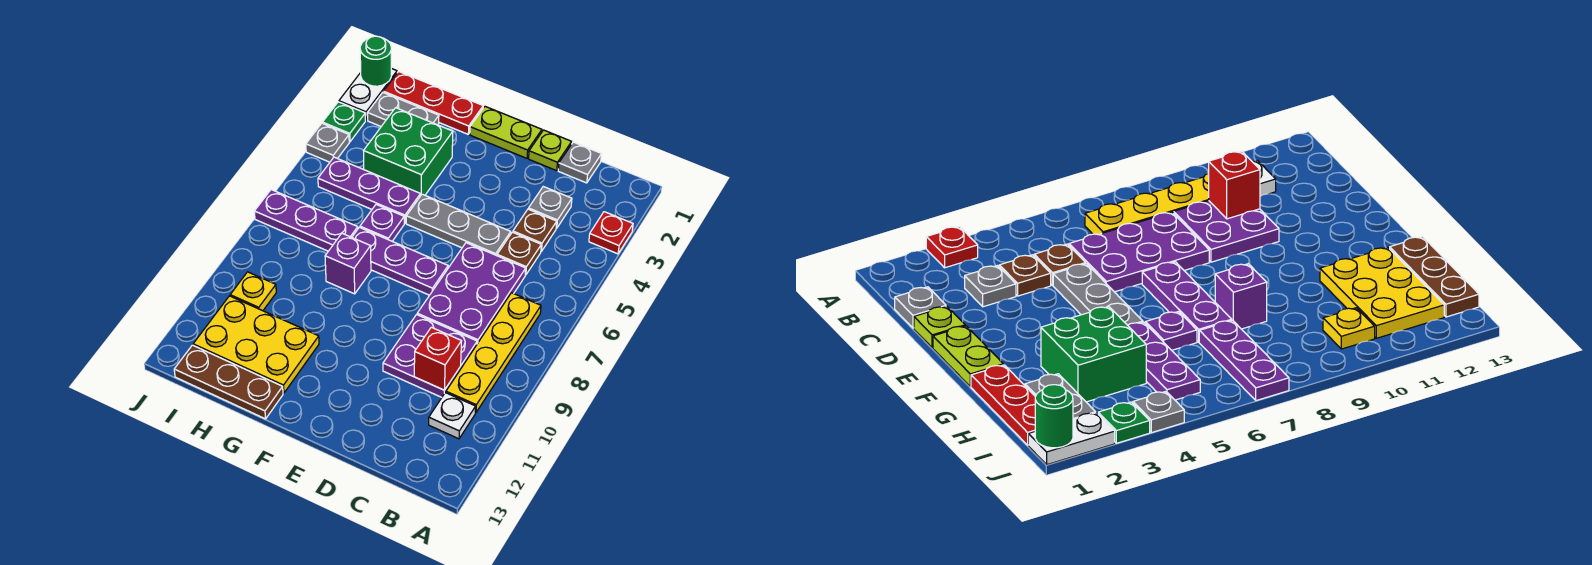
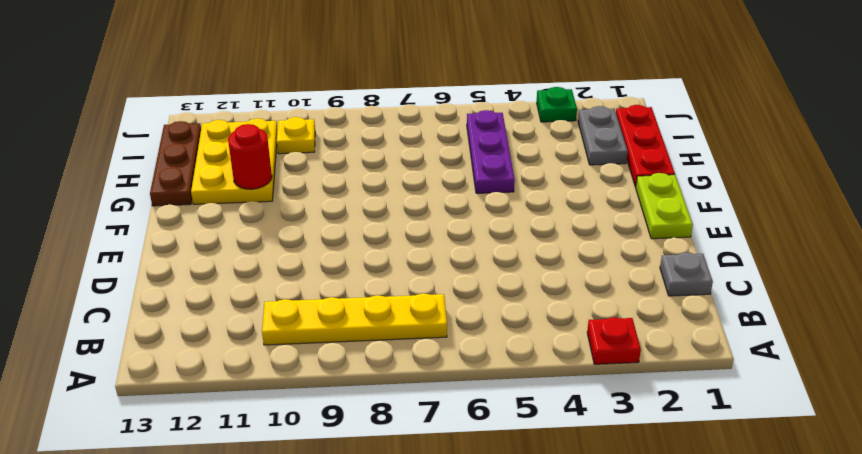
red 1x1 round brick [228,124,272,189] -> none
none -> white 1x1 plate [429,393,476,439]
none -> grey 1x1 plate [528,187,572,228]
none -> brown 1x1 plate [513,209,557,251]

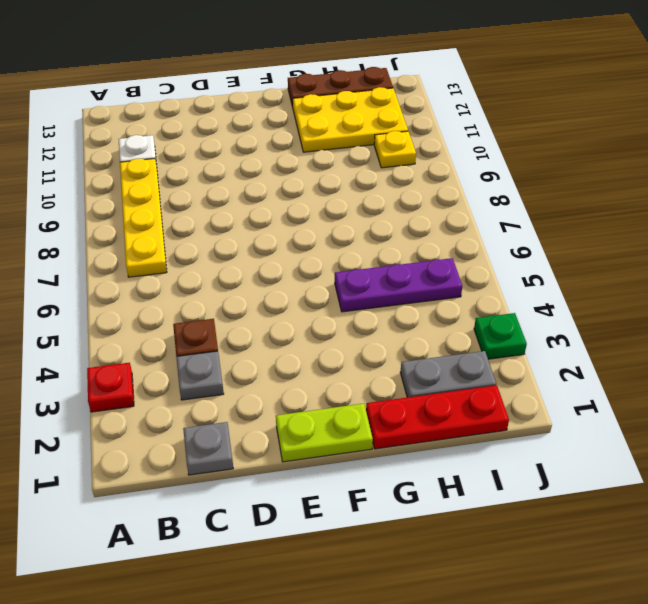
none -> brown 1x1 plate [497,232,541,275]
none -> purple 2x3 plate [417,243,526,344]
none -> purple 2x2 plate [383,315,477,397]

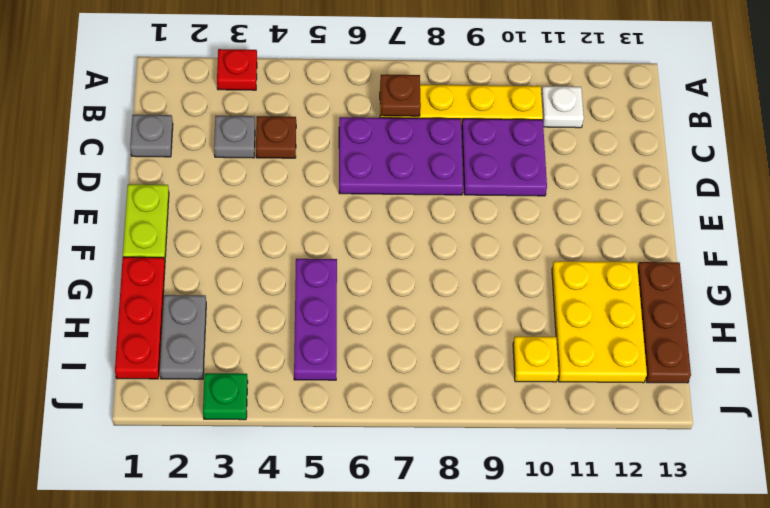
brown 1x1 plate [380,75,421,116] -> brown 1x1 plate moved to [497,232,541,275]
none -> lime 1x1 plate [529,130,572,171]
none -> grey 1x3 plate [406,194,511,256]
none -> purple 1x3 plate [352,227,448,295]

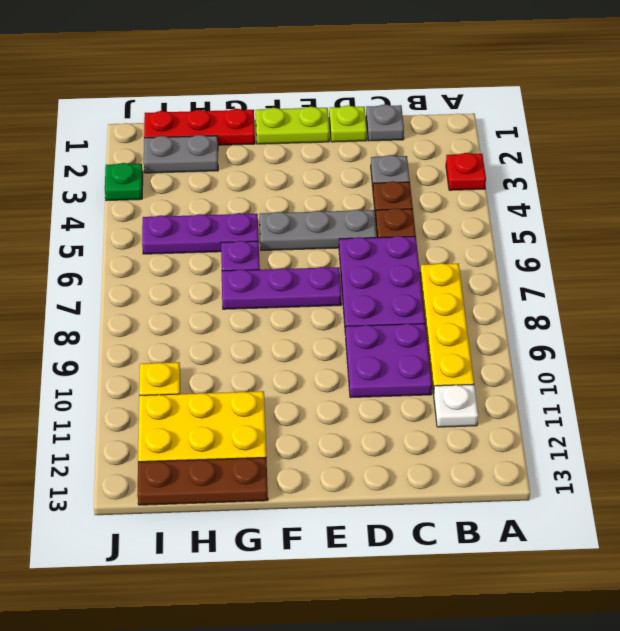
none -> green 2x2 brick [364,108,453,196]
none -> purple 1x1 brick [325,233,371,294]
none -> purple 1x3 plate [254,190,358,251]

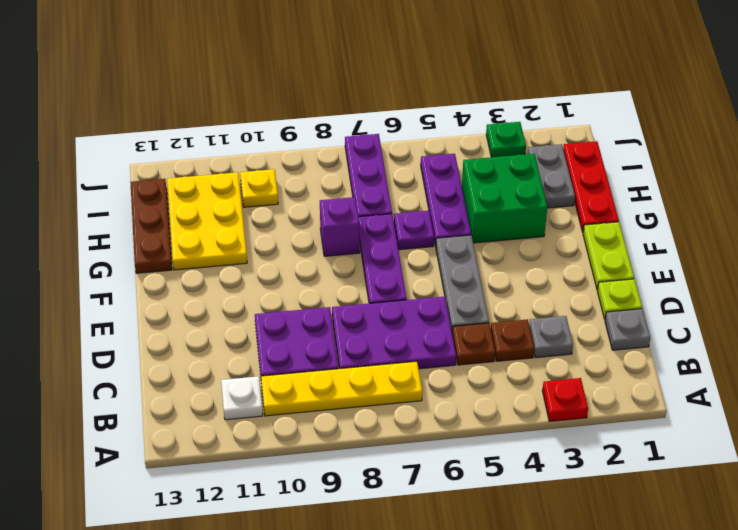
none -> white 1x2 plate [339,68,397,120]
none -> grey 1x1 plate [306,123,349,162]
none -> red 1x1 brick [414,327,461,390]

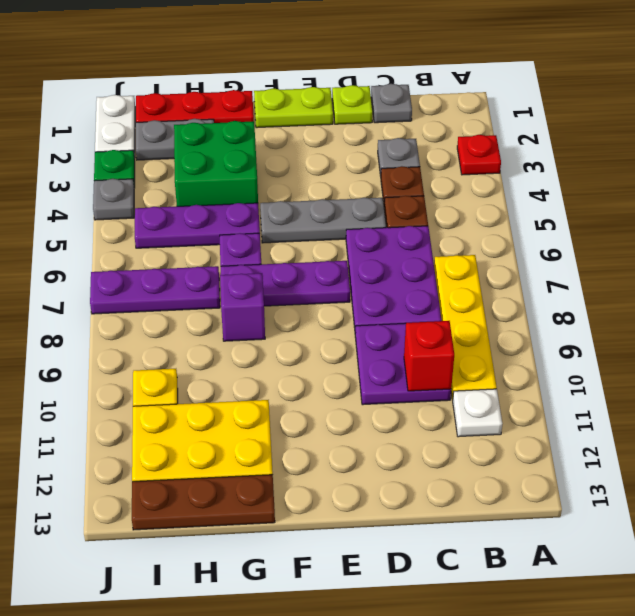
none -> green 1x1 round brick [360,36,391,86]

